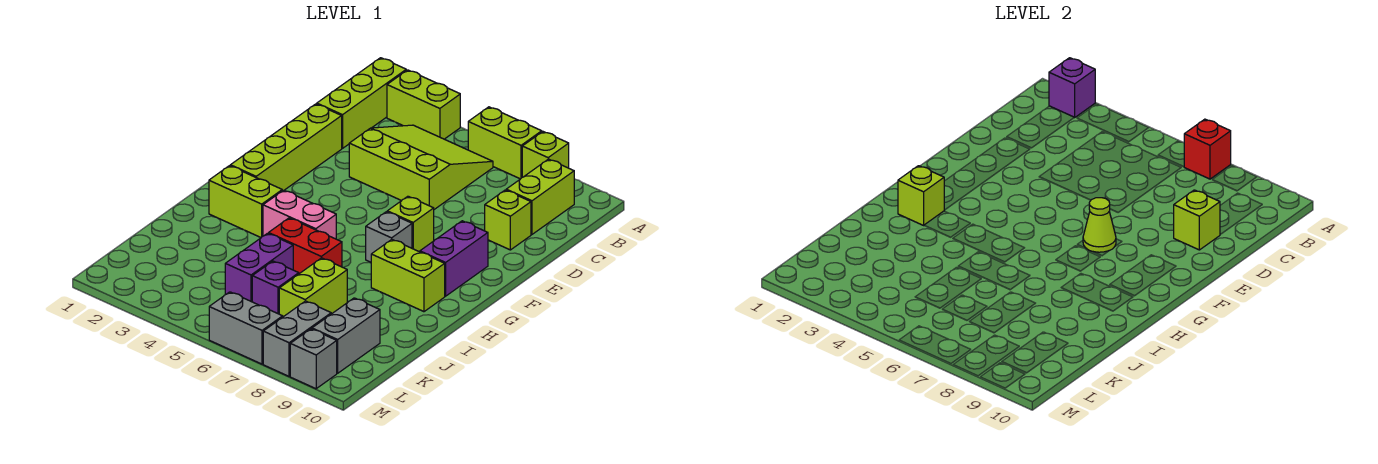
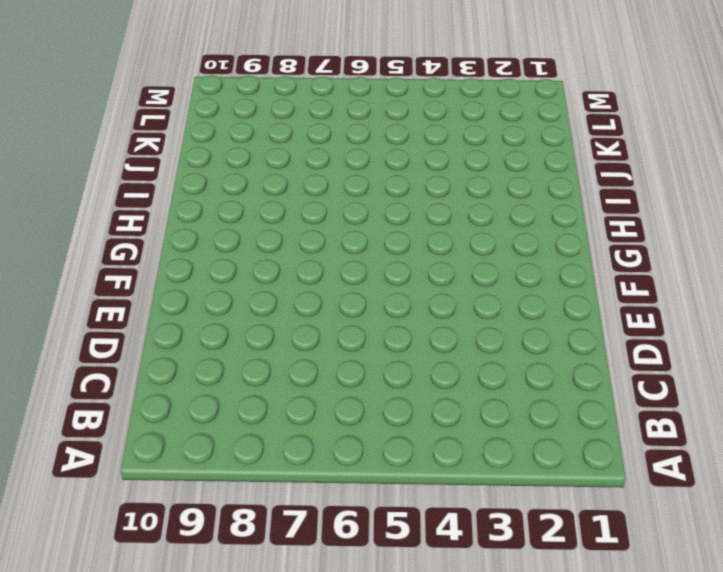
none -> lime 1x3 brick [317,58,406,148]
none -> lime 1x2 brick [387,70,460,139]
none -> lime 1x2 brick [468,107,542,179]

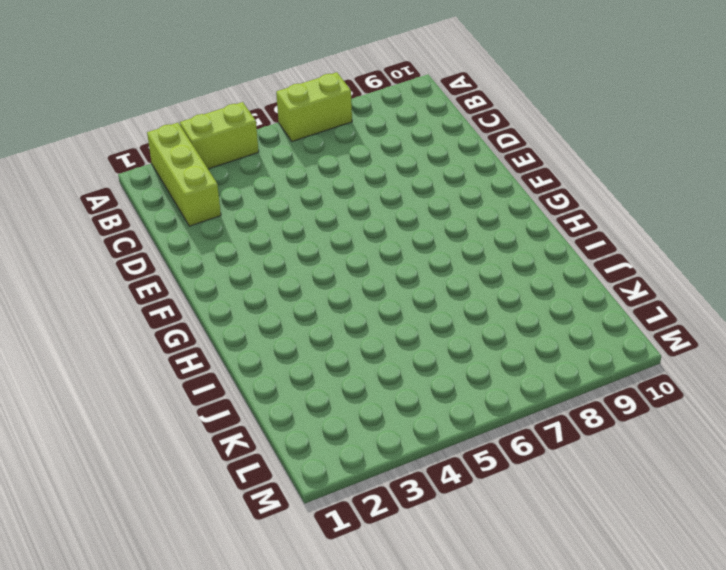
none -> lime 1x1 brick [522,132,569,177]
none -> lime 3x3 slope [349,125,493,209]
none -> lime 1x2 brick [506,159,574,234]

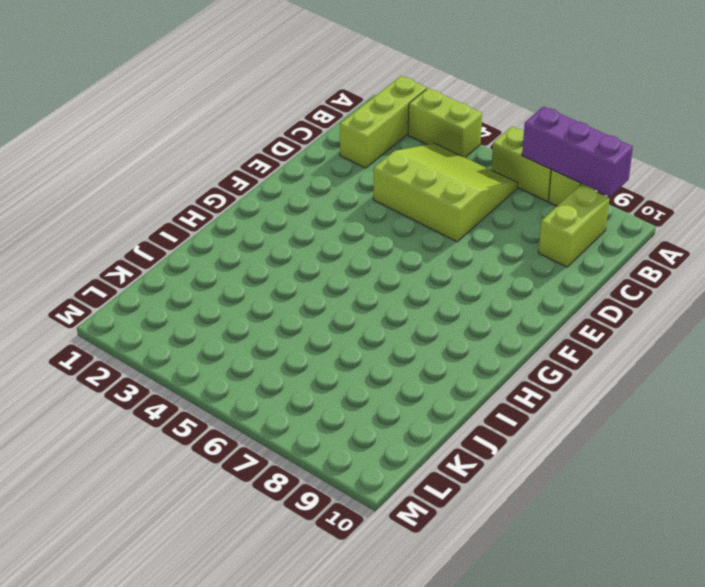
purple 1x3 brick [522,106,633,197] -> red 1x1 brick [1184,119,1231,179]
none -> lime 1x4 brick [230,104,342,191]
none -> lime 1x1 brick [485,190,531,250]
none -> lime 1x1 brick [387,196,434,252]

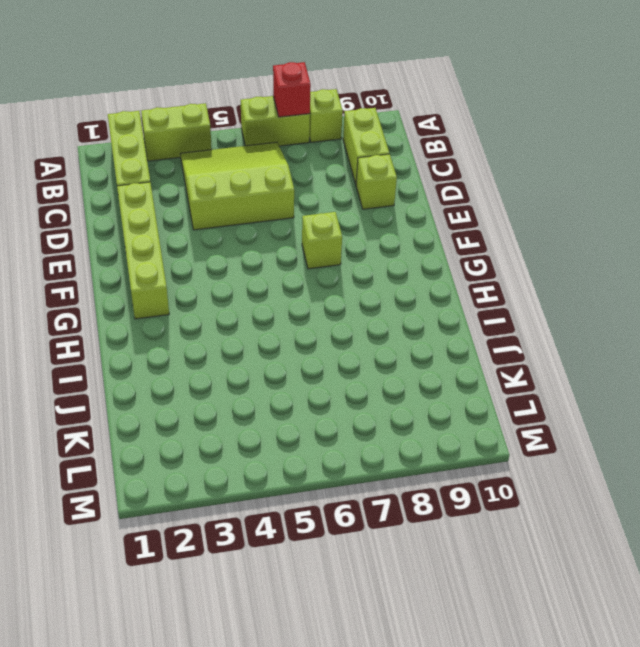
none -> purple 1x2 brick [420,221,488,296]
none -> grey 1x1 brick [366,212,412,262]
none -> lime 1x2 brick [209,166,282,237]

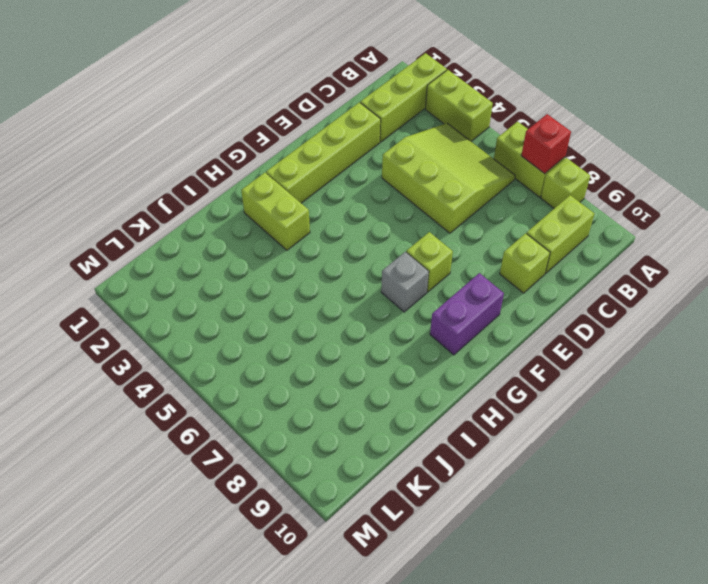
none -> pink 1x2 brick [263,190,336,239]
none -> lime 1x2 brick [371,240,445,312]
none -> red 1x2 brick [269,218,342,274]

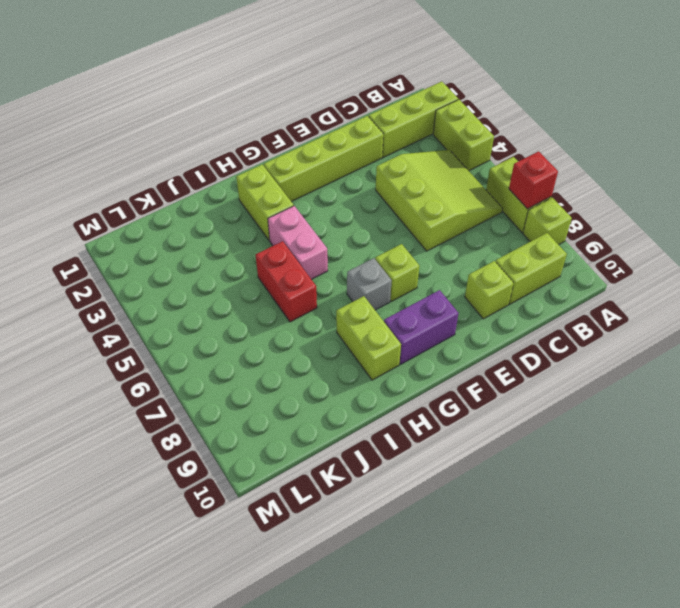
none -> purple 1x2 brick [225,233,293,302]
none -> lime 1x2 brick [279,258,347,317]
none -> purple 1x1 brick [252,261,299,314]

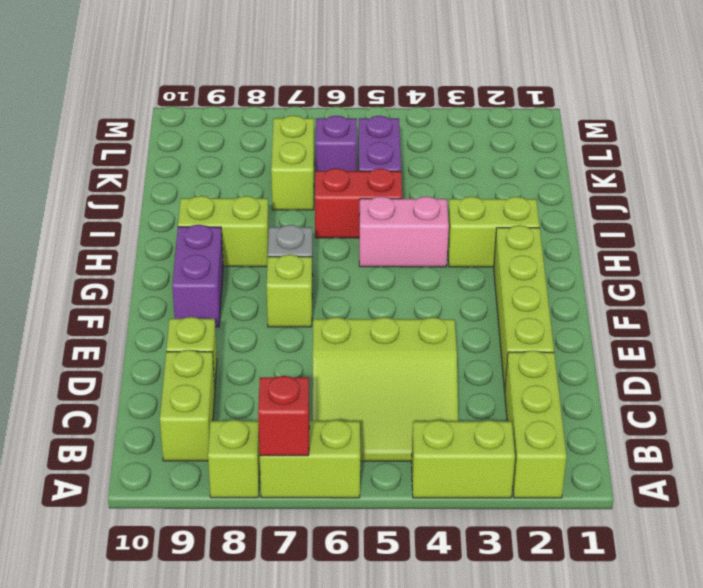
none -> grey 1x2 brick [312,298,380,373]
none -> grey 1x2 brick [263,301,331,376]
none -> grey 1x2 brick [209,292,283,364]

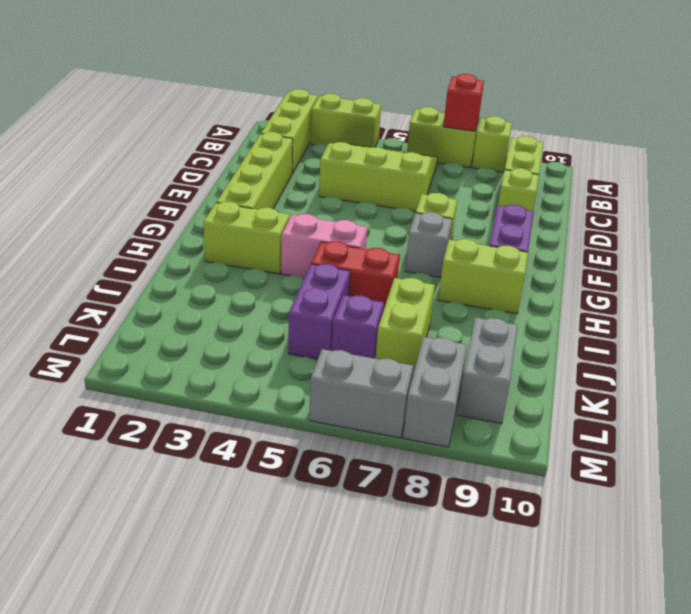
none -> grey 1x1 brick [290,329,337,389]
none -> purple 1x1 brick [1049,58,1095,118]
none -> lime 1x1 brick [1174,190,1220,250]

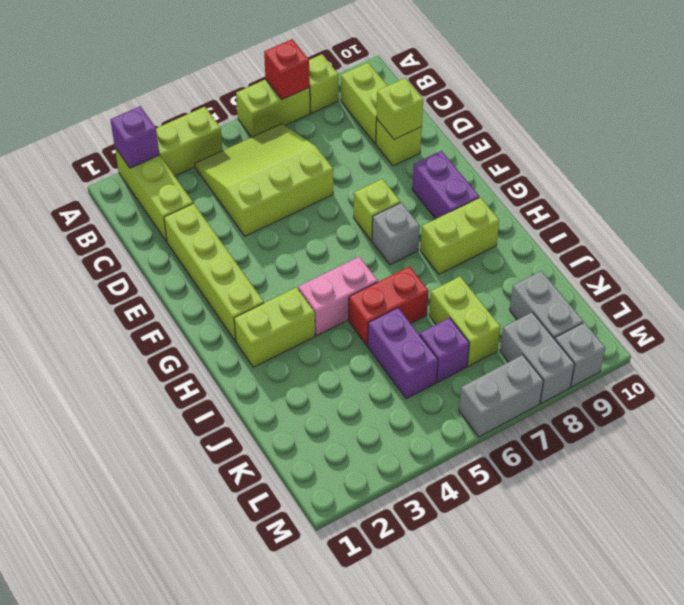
none -> lime 1x1 cone [1083,198,1116,252]
none -> lime 1x1 brick [898,166,945,225]

